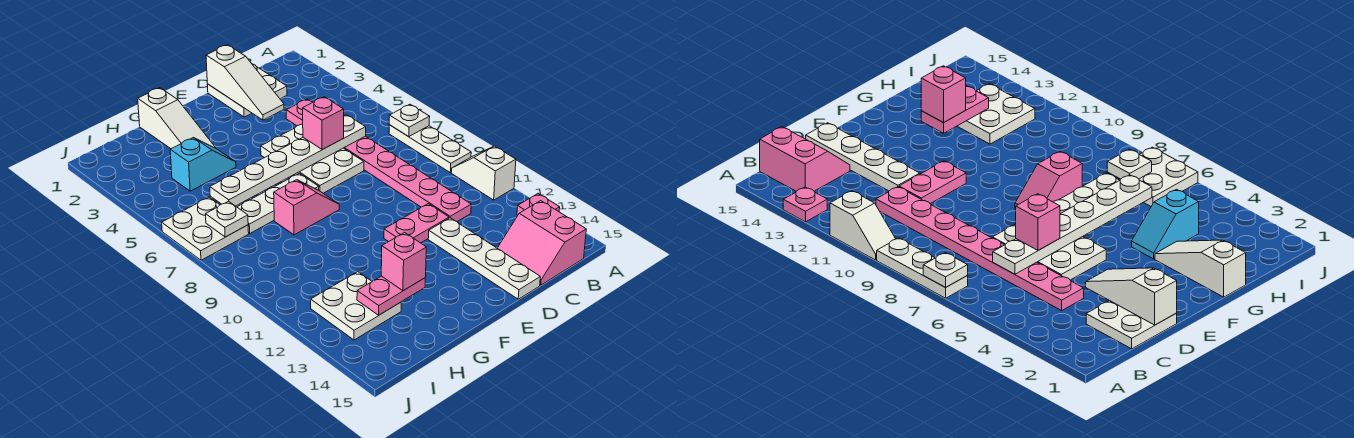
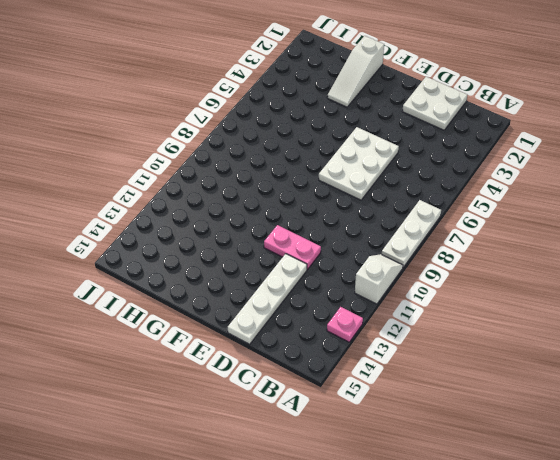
none -> pink 2x2 slope [497,201,586,285]
none -> pink 1x8 plate [286,99,471,221]
none -> white 1x3 plate [237,173,319,233]

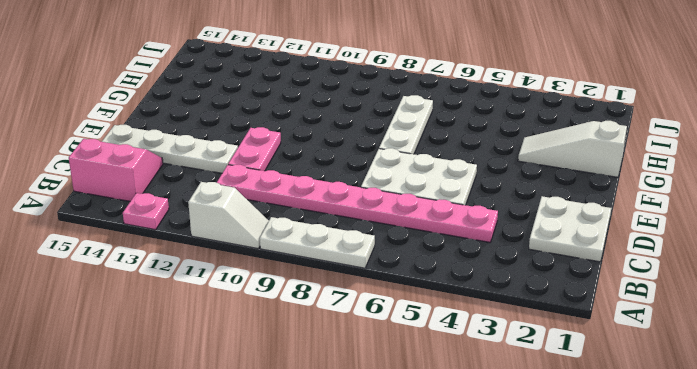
none -> pink 1x2 slope [274,180,339,235]
none -> cyan 1x2 slope [170,138,236,191]
none -> white 2x2 plate [311,272,401,340]

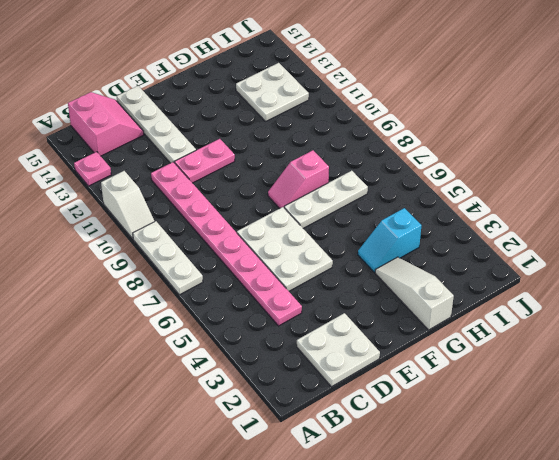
none -> white 2x2 plate [162,197,249,260]
none -> white 1x1 plate [389,104,430,137]
none -> white 1x6 plate [210,115,366,206]

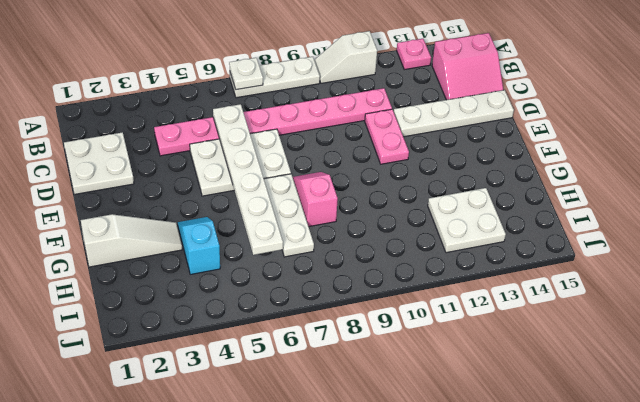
none -> white 2x2 plate [162,197,249,260]
none -> white 1x3 slope [206,45,284,120]
none -> pink 1x2 plate [357,276,425,315]

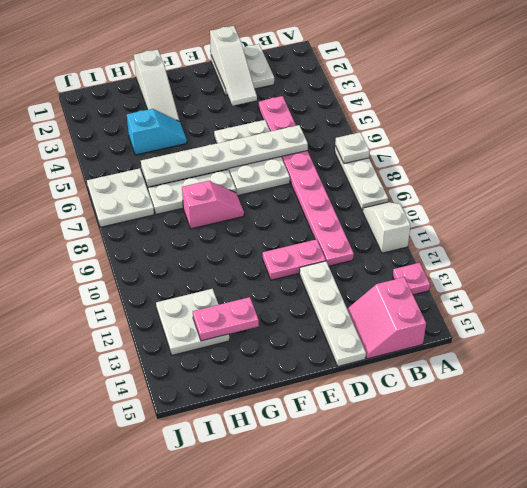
none -> white 1x1 plate [206,201,248,237]
none -> pink 1x1 brick [303,97,344,150]
none -> pink 1x1 brick [381,233,426,291]

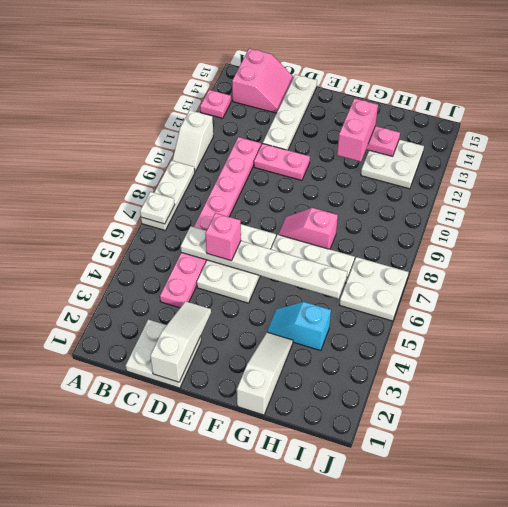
pink 1x2 brick [337,98,378,161] -> pink 1x1 brick [381,233,426,291]
none -> white 1x1 plate [206,201,248,237]

